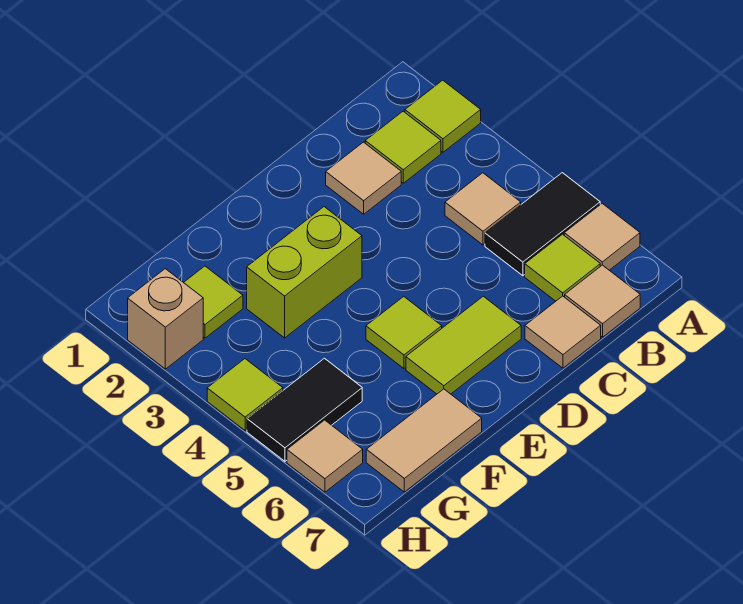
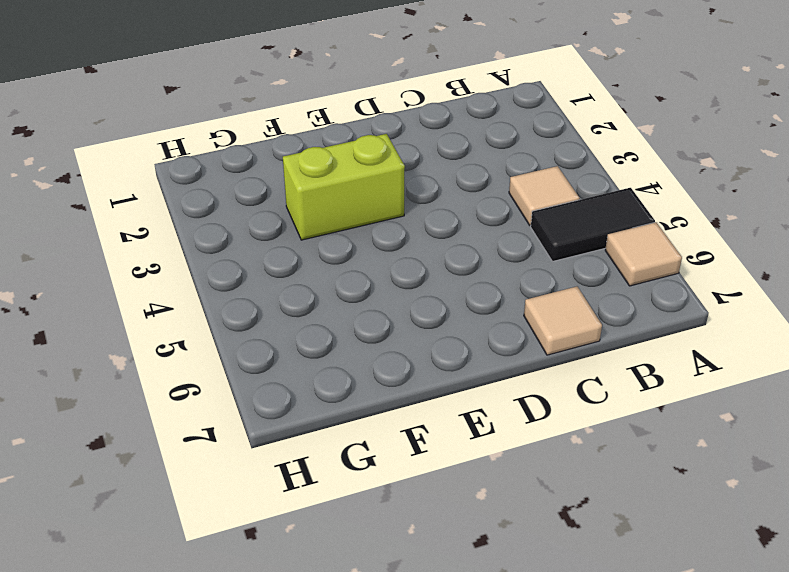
none -> lime 1x1 tile [405,80,481,152]
none -> lime 1x1 tile [365,111,441,183]
none -> lime 1x1 tile [525,234,600,301]

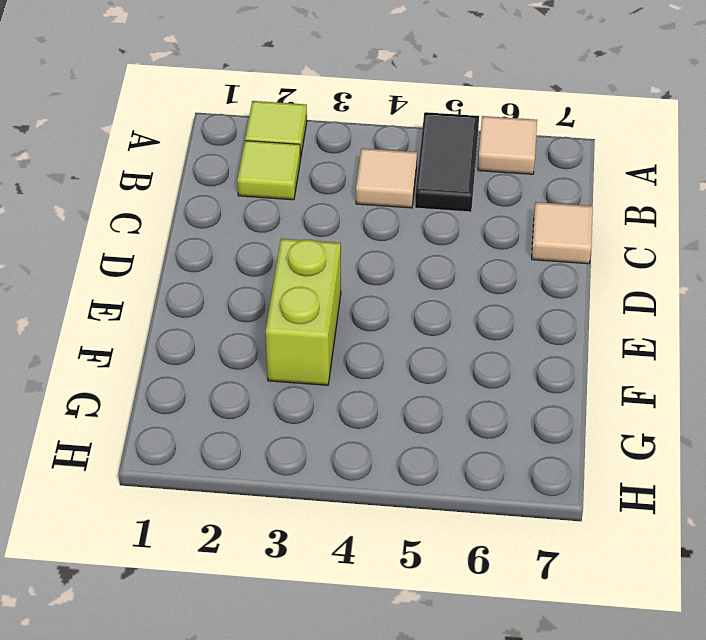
none -> lime 1x1 tile [525,234,600,301]
none -> tan 1x1 tile [565,265,640,337]
none -> tan 1x1 tile [326,142,401,214]

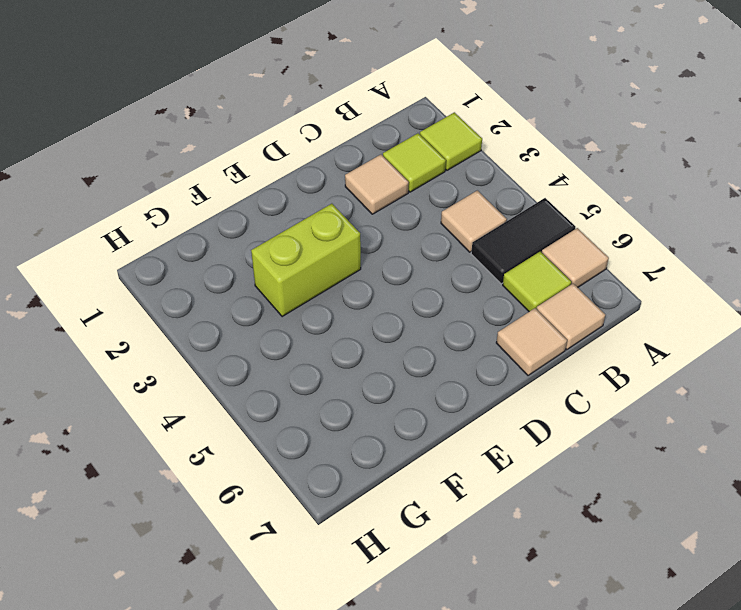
none -> lime 1x2 tile [406,296,521,394]
none -> lime 1x1 tile [366,296,442,368]
none -> tan 1x2 tile [366,389,482,492]

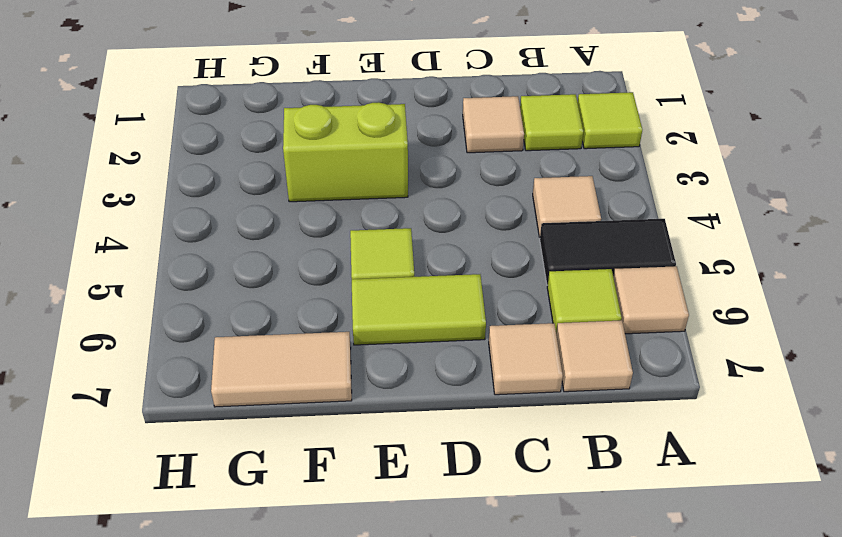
none -> lime 1x1 tile [184,266,243,338]
none -> black 1x2 tile [247,358,362,461]
none -> tan 1x1 brick [128,269,203,369]

